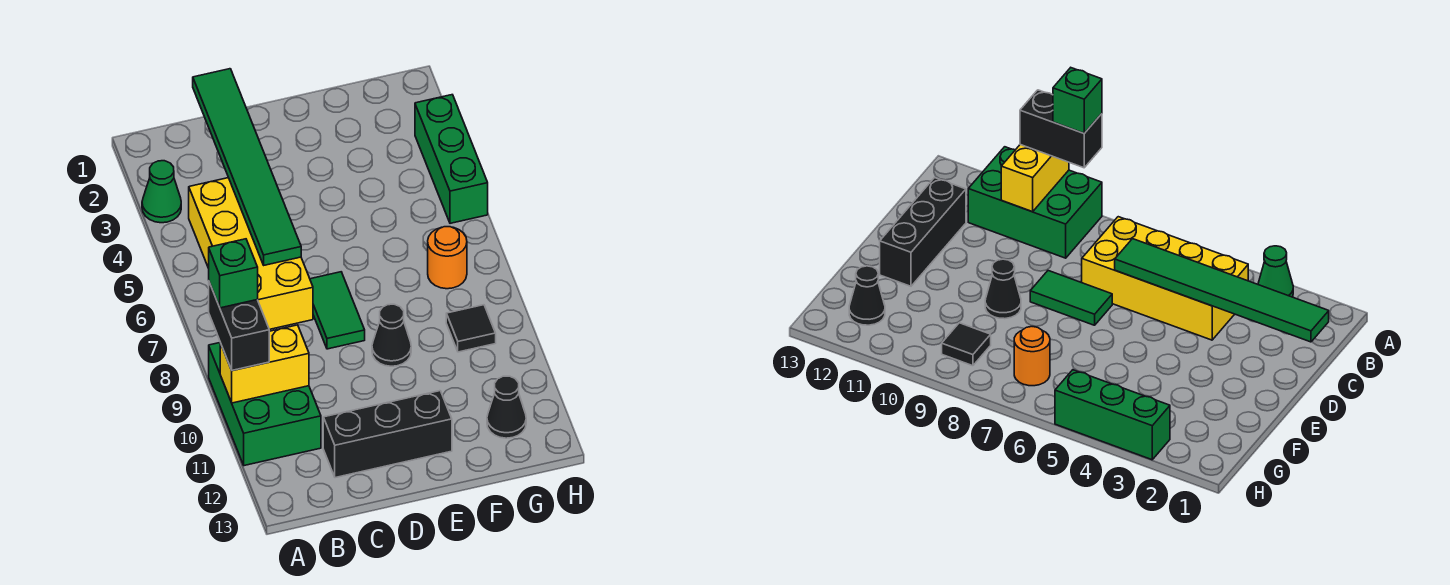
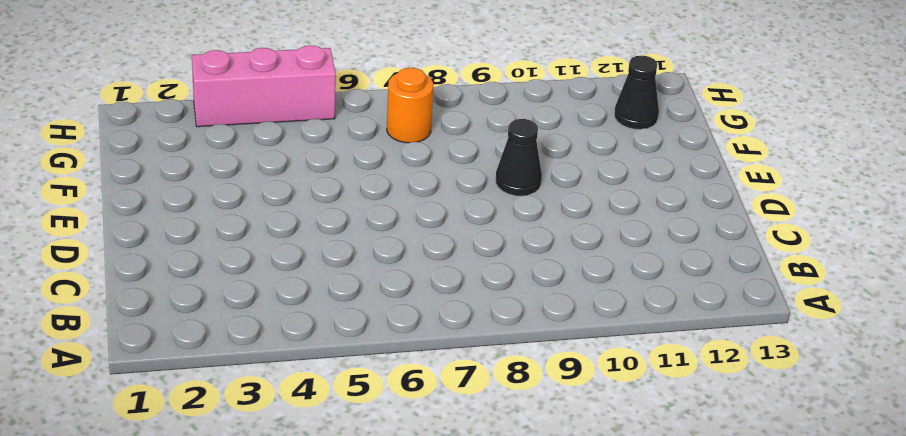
pink 1x3 brick [192,45,336,127] -> green 1x3 brick [415,95,488,223]
none -> green 1x1 cone [142,161,181,223]
none -> green 2x3 brick [209,343,321,466]
none -> yellow 2x4 brick [189,178,313,329]

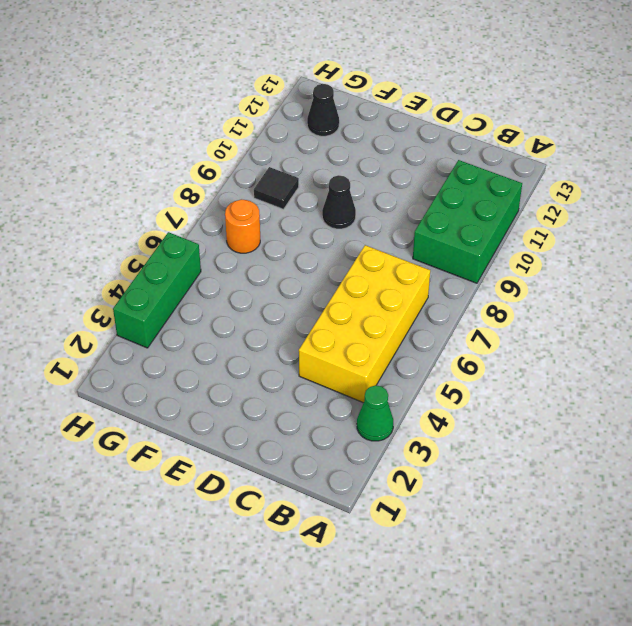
none -> black 1x3 brick [323,391,452,478]
none -> green 1x2 tile [310,272,365,349]
none -> yellow 1x2 brick [220,325,309,403]

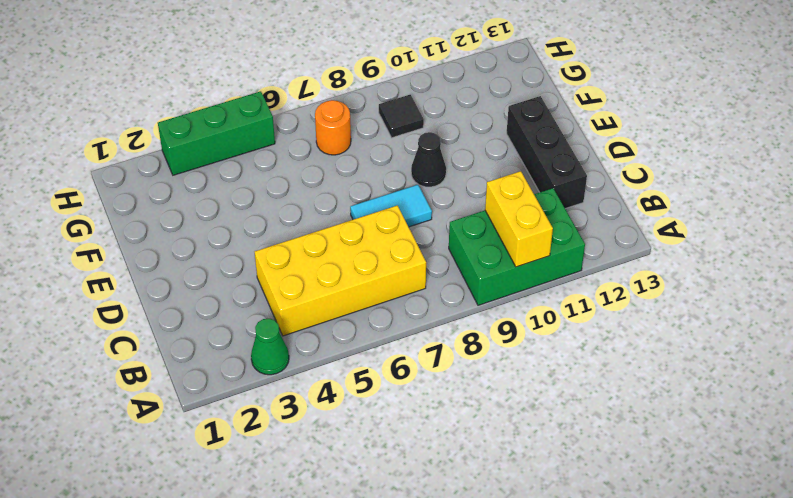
cyan 1x2 tile [350,185,432,227] -> green 1x2 tile [310,272,365,349]
none -> black 1x1 cone [487,376,526,438]
none -> green 1x6 tile [193,69,301,265]
none -> black 1x2 brick [209,282,269,370]

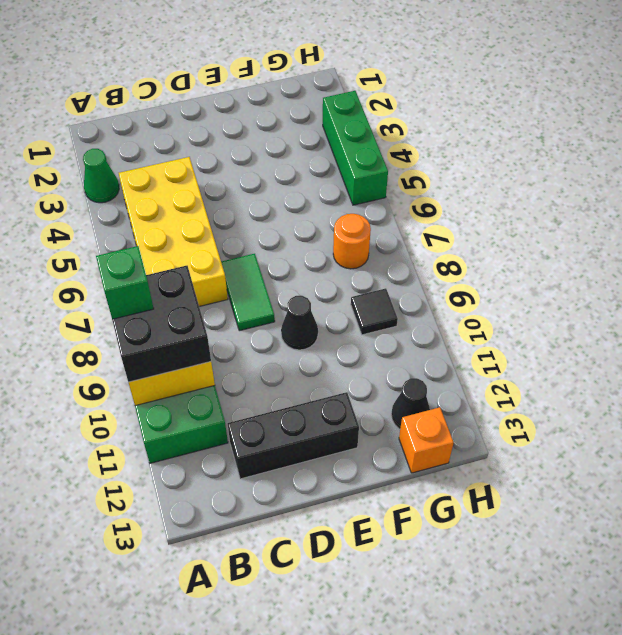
black 2x2 brick [112,266,211,382] -> black 1x2 brick [209,282,269,370]
orange 1x1 brick [399,407,454,473] -> none
none -> green 1x6 tile [193,69,301,265]

